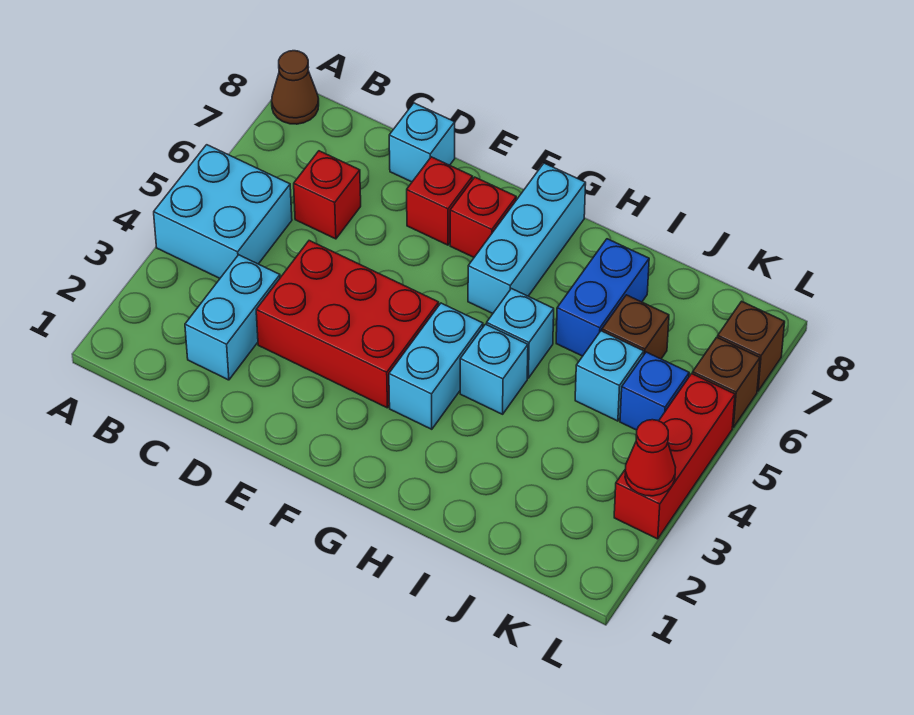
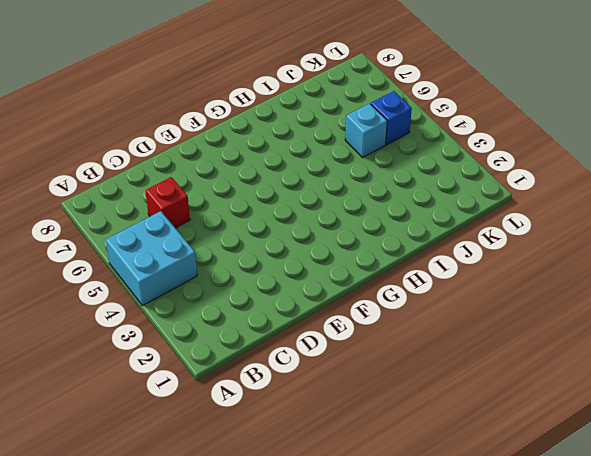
none -> brown 1x1 cone [272,51,319,124]
none -> cyan 1x2 brick [185,255,280,380]
none -> red 2x3 brick [256,241,439,408]

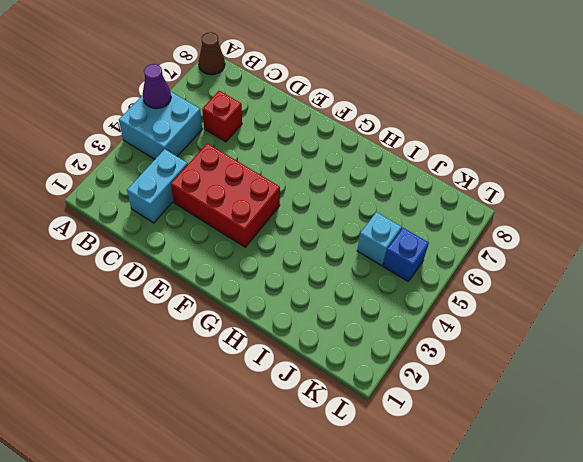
purple 1x1 cone [143,64,171,109] -> none
none -> cyan 1x1 brick [389,103,455,182]
none -> red 1x1 brick [407,157,473,245]
none -> red 1x1 brick [450,177,516,257]

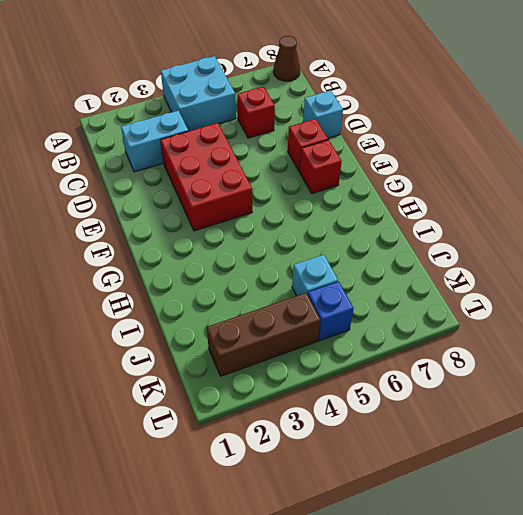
brown 1x3 brick [207,293,320,376] -> none
none -> cyan 1x2 brick [389,303,483,429]
none -> cyan 1x3 brick [468,163,586,313]
none -> cyan 1x1 brick [460,324,528,414]

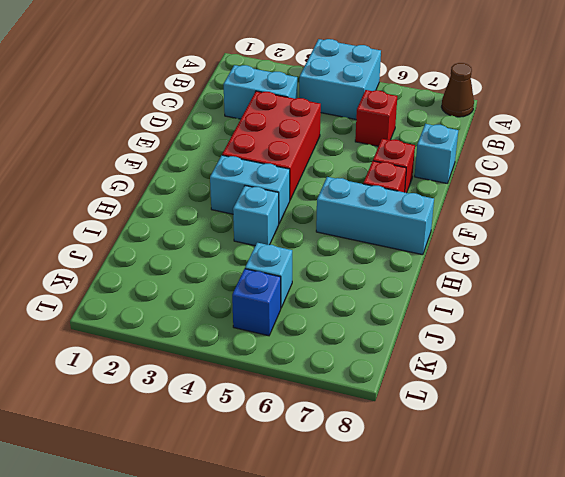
none -> cyan 1x1 brick [487,289,554,378]
none -> blue 1x2 brick [556,239,649,356]
none -> brown 1x1 brick [602,295,669,359]

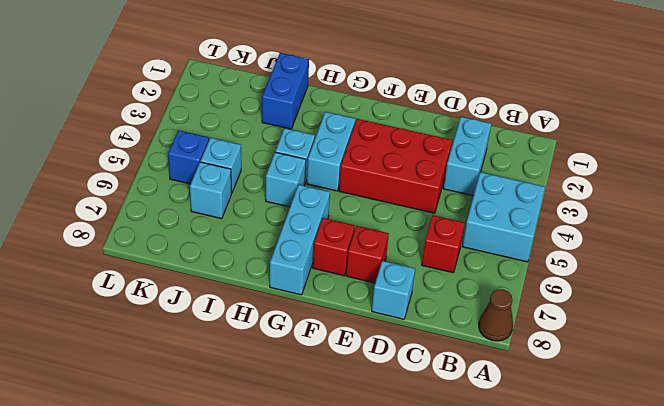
blue 1x2 brick [262,53,309,129] -> blue 1x2 brick moved to [556,239,649,356]
cyan 1x1 brick [190,162,231,219] -> brown 1x1 brick [602,295,669,359]
none -> red 1x3 brick [614,374,735,539]
none -> brown 1x1 brick [693,337,760,427]
none -> brown 1x1 brick [718,301,785,391]

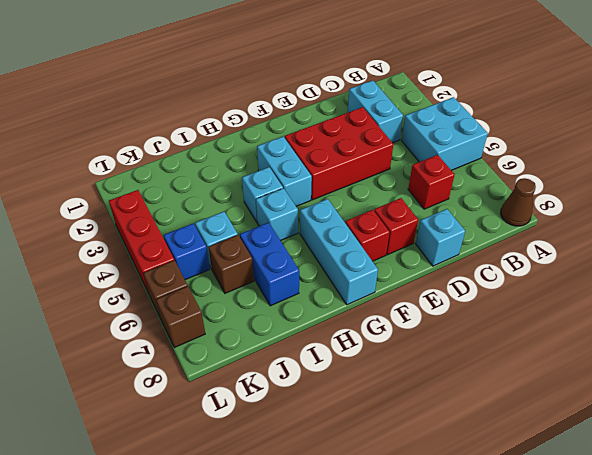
none -> red 1x1 cone [625,420,676,496]

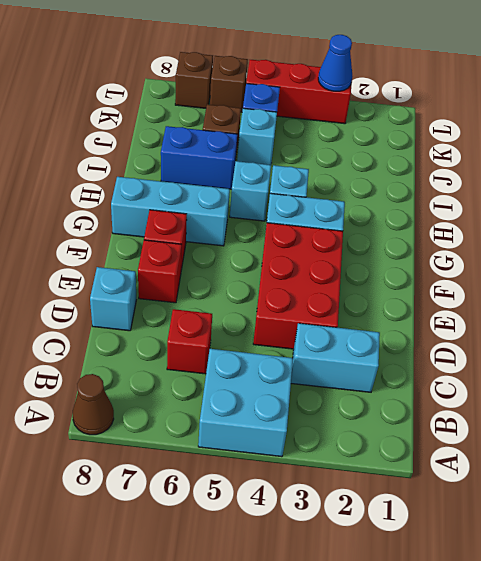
blue 1x1 cone [318,35,353,91] -> red 1x1 cone [625,420,676,496]

